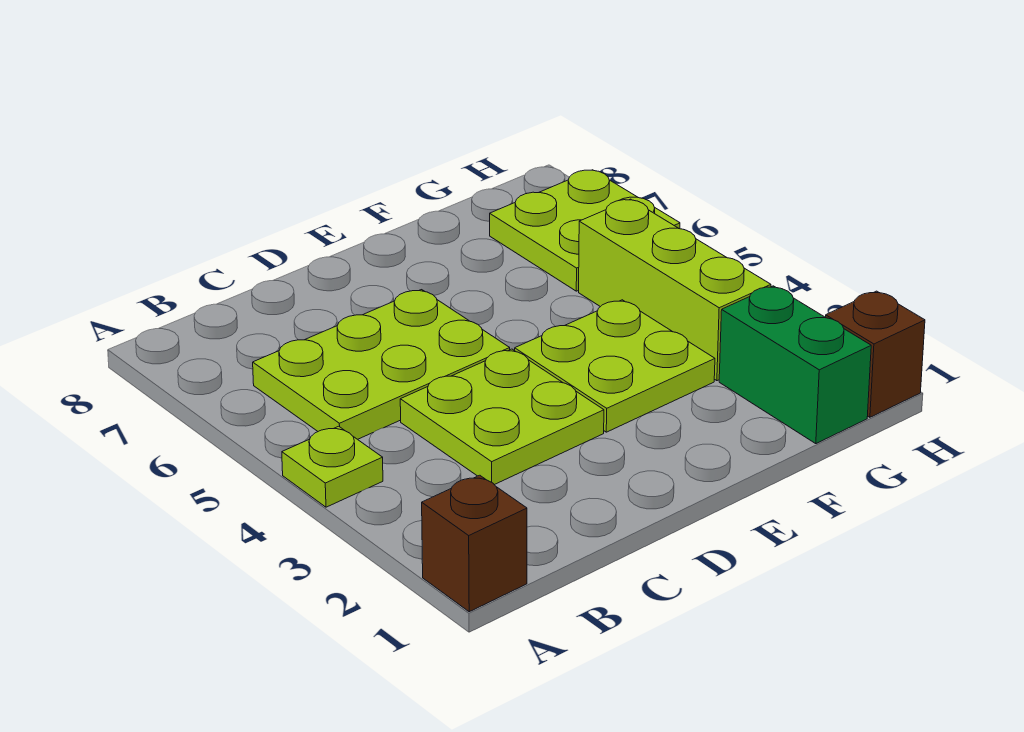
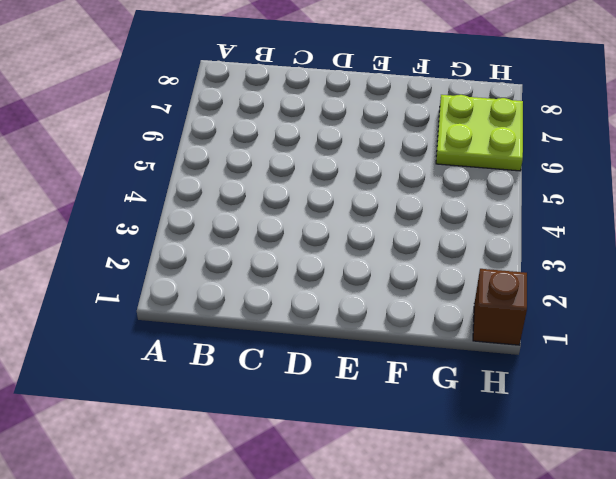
none -> brown 1x1 brick [422,475,527,612]
none -> lime 1x1 plate [282,426,383,507]

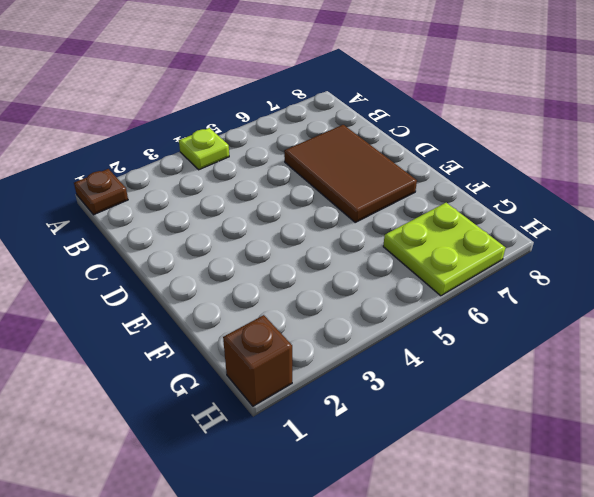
brown 1x1 plate [74,169,128,215] -> brown 1x1 brick [422,475,527,612]
brown 2x3 tile [284,125,417,222] -> lime 2x3 plate [253,290,510,439]
none -> lime 2x2 plate [400,349,604,485]
none -> lime 2x2 plate [515,300,715,432]

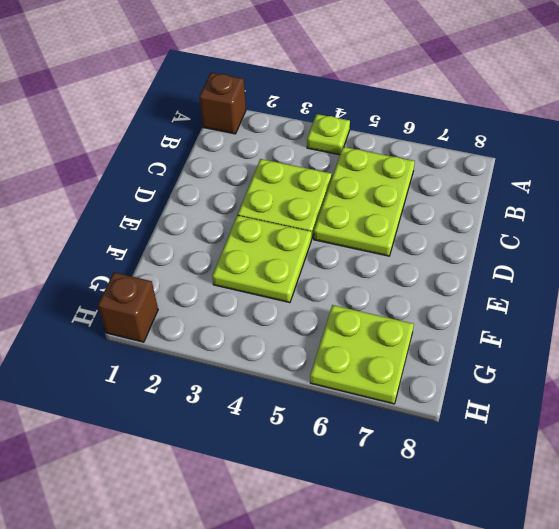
none -> green 1x2 brick [719,286,871,444]
none -> lime 1x3 brick [579,199,771,381]

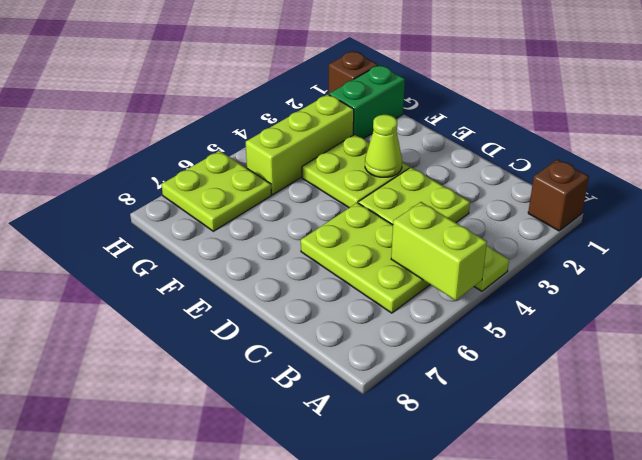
lime 1x2 brick [391,202,487,300] -> none
lime 1x1 cone [365,115,402,177] -> none

